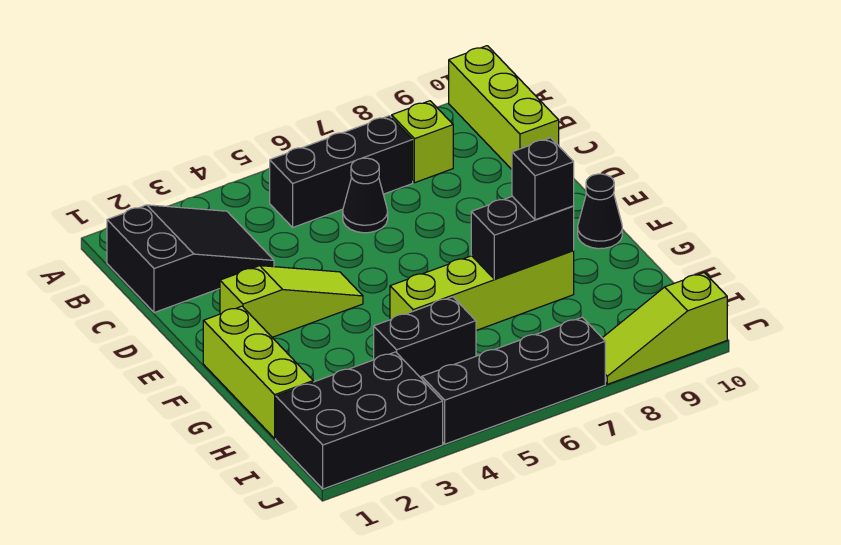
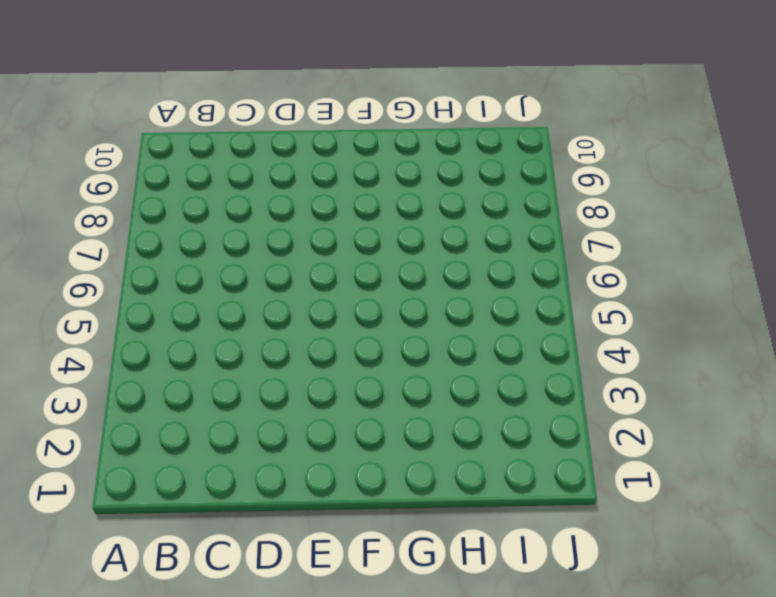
none -> lime 1x3 brick [449,46,559,169]
none -> black 2x3 slope [107,205,274,313]
none -> black 1x3 brick [270,116,413,227]

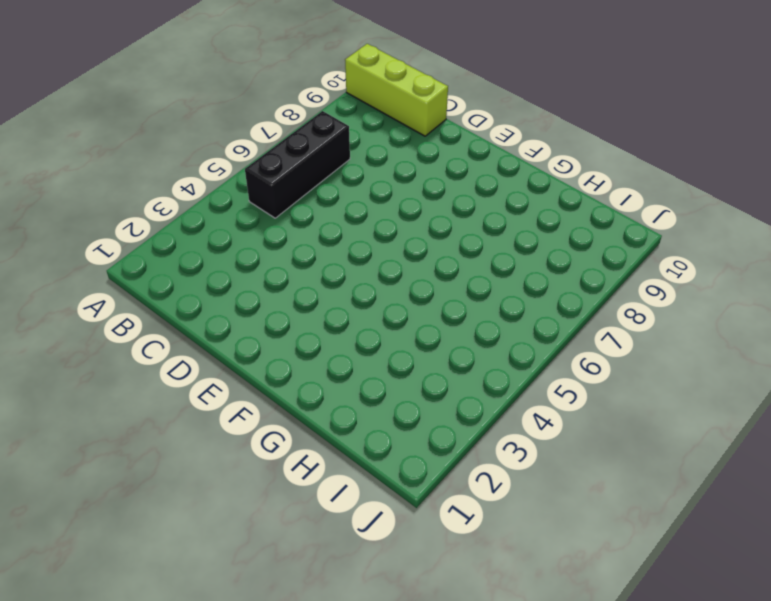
none -> black 2x3 slope [107,205,274,313]
none -> lime 1x1 brick [392,101,453,183]
none -> black 1x1 cone [343,158,388,233]

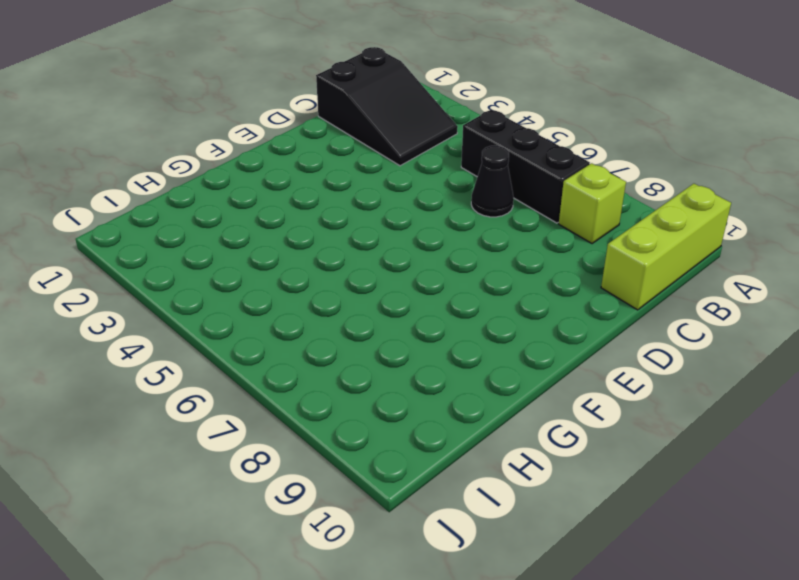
none -> lime 1x3 slope [220,266,363,337]
none -> lime 1x3 brick [203,306,313,438]
none -> black 1x1 cone [578,174,622,249]

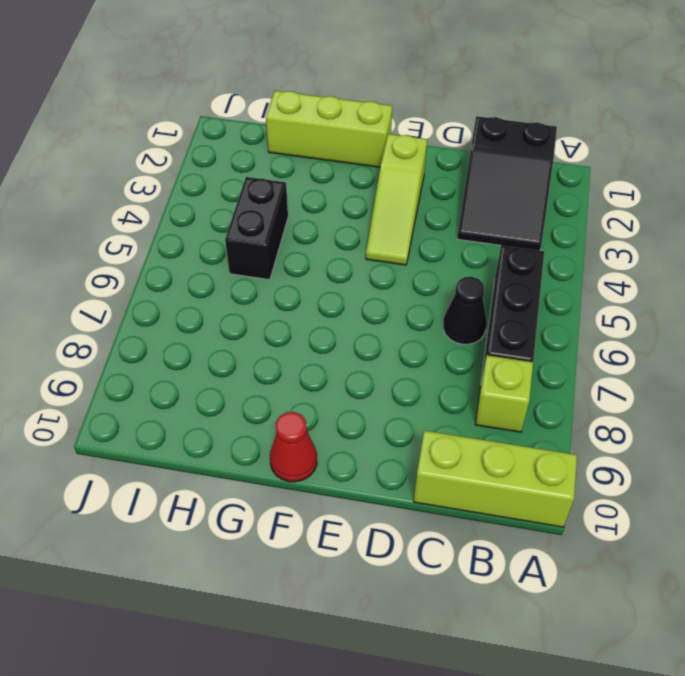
red 1x1 cone [270,412,317,482] -> black 1x1 cone [578,174,622,249]
none -> lime 1x4 brick [390,250,574,330]
none -> black 2x3 brick [276,352,443,489]
none -> black 1x4 brick [422,317,605,444]

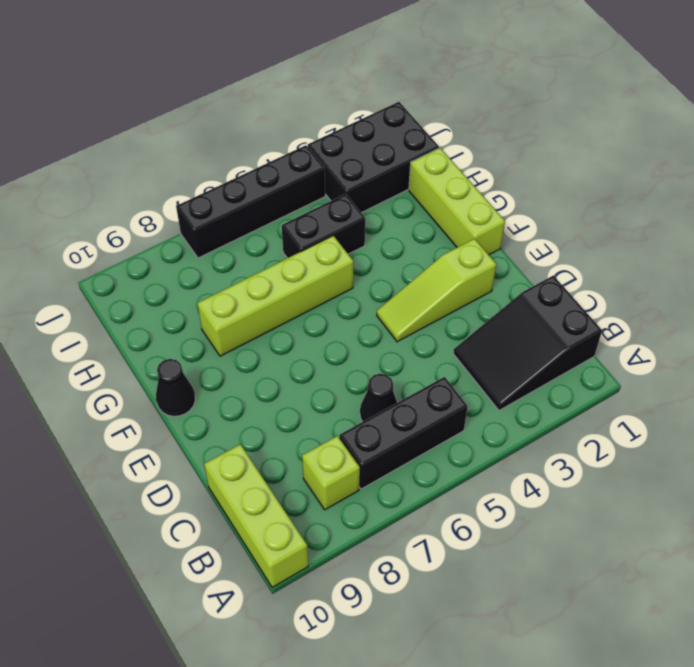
none -> lime 1x3 slope [603,273,727,384]
none -> black 1x2 brick [471,196,574,279]
none -> black 1x1 brick [512,138,574,220]

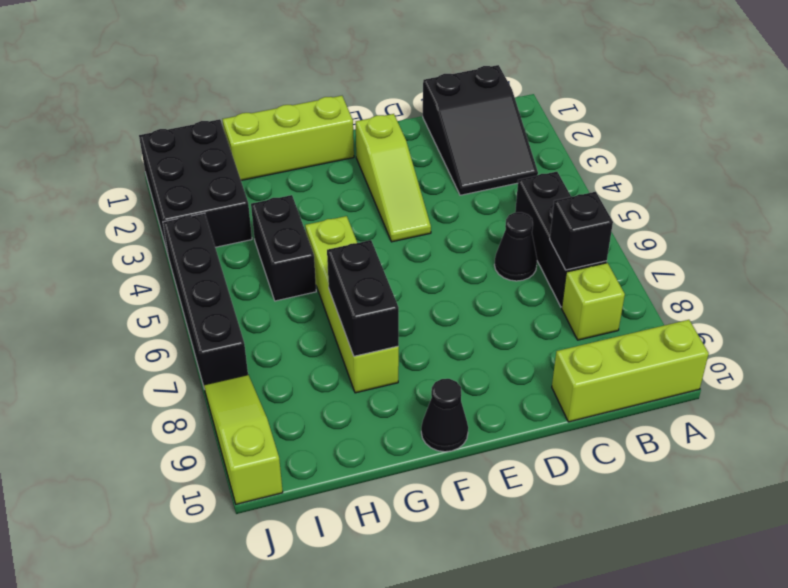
black 1x1 brick [550,192,613,270] -> black 1x1 brick moved to [512,138,574,220]

